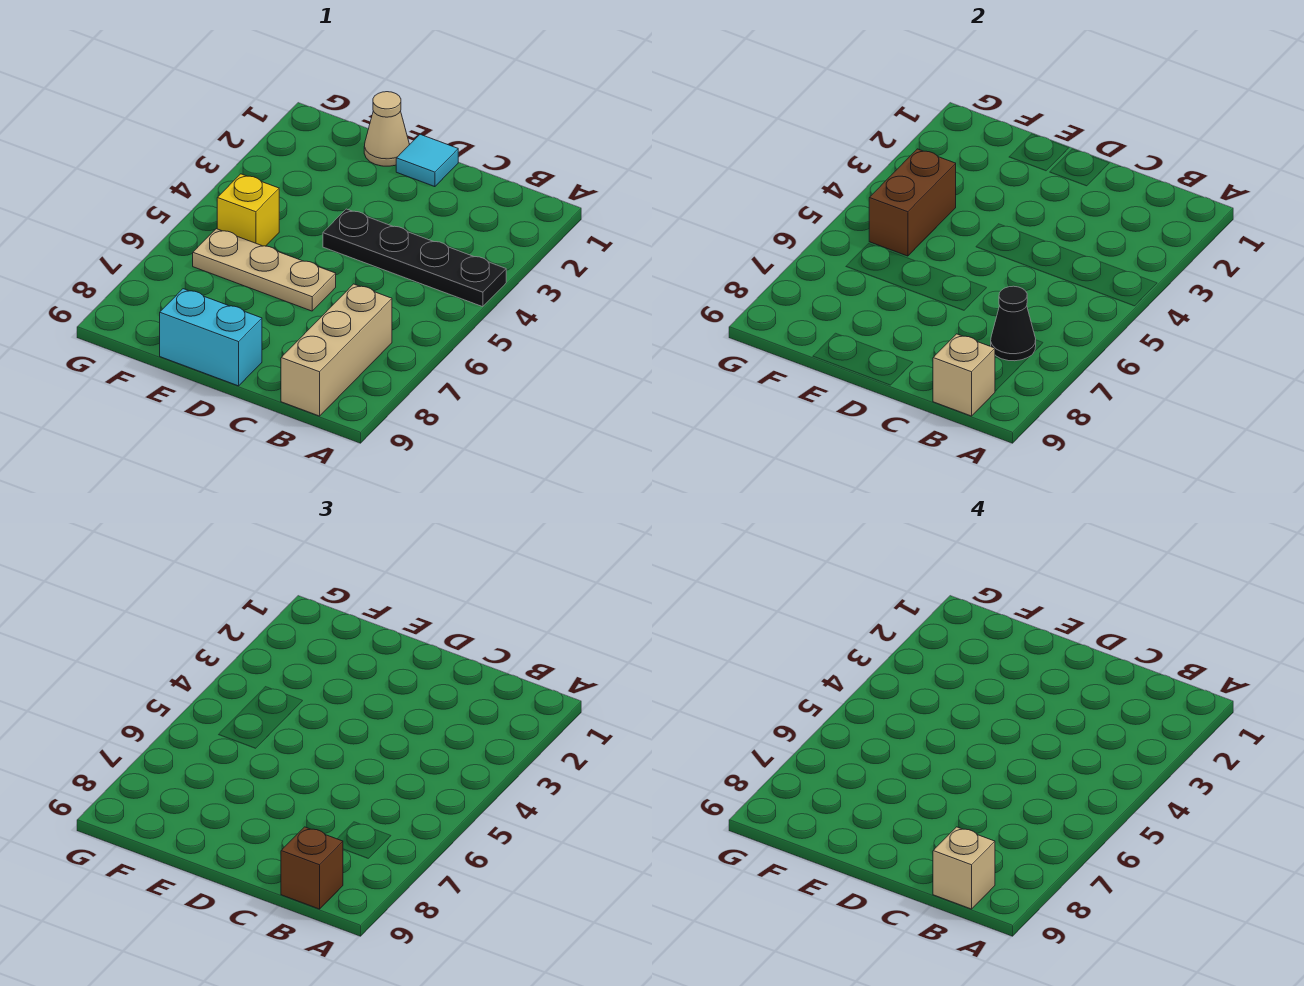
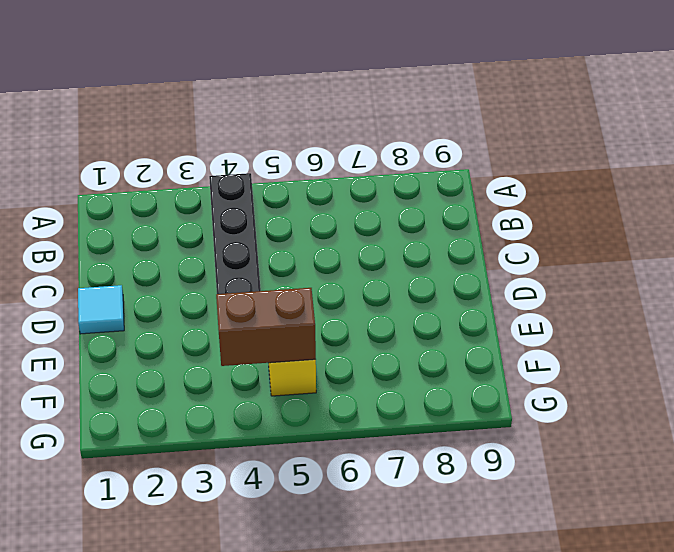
none -> tan 1x3 brick [281,284,392,416]
none -> tan 1x3 plate [193,229,336,311]
none -> cyan 1x2 brick [160,289,262,386]

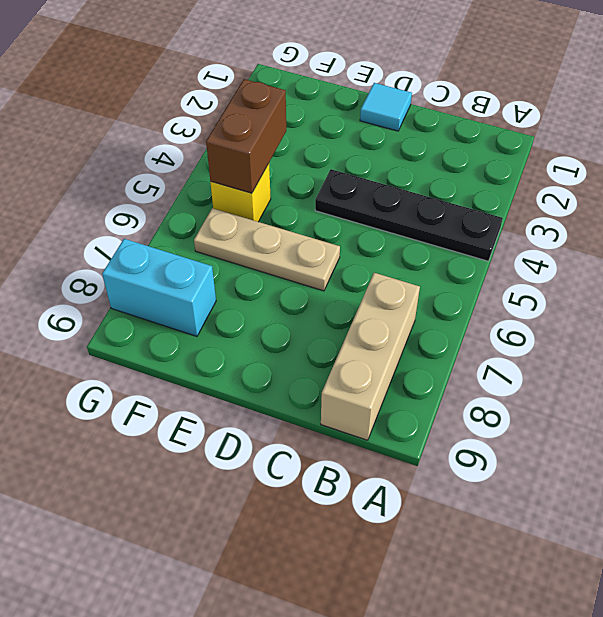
cyan 1x2 brick [102,239,216,336] -> cyan 1x2 brick moved to [160,289,262,386]
none -> tan 1x1 cone [364,92,409,166]
none -> black 1x1 cone [991,286,1036,361]
none -> tan 1x1 brick [933,334,995,416]

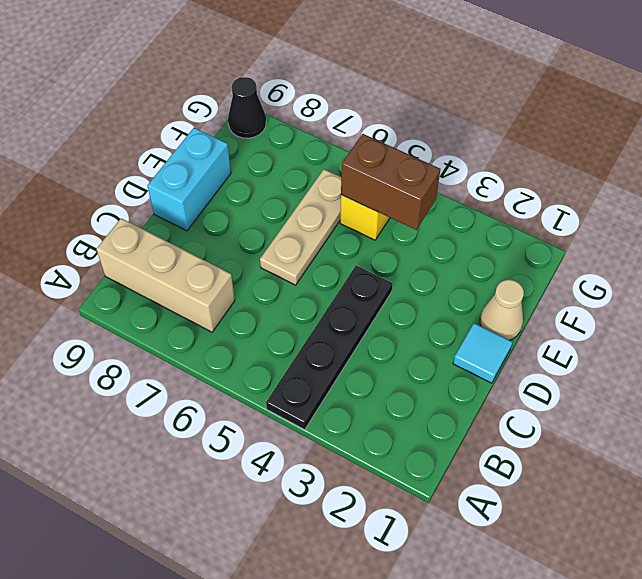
black 1x1 cone [228,77,266,138] -> black 1x1 cone moved to [991,286,1036,361]
none -> tan 1x1 brick [933,334,995,416]
none -> brown 1x1 brick [281,827,343,909]
none -> tan 1x1 brick [933,827,995,909]

